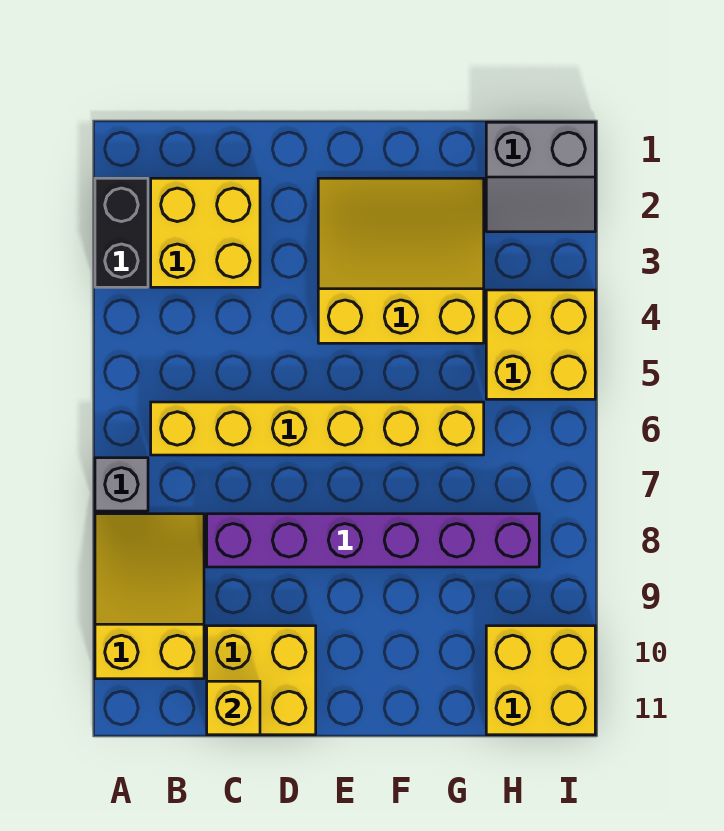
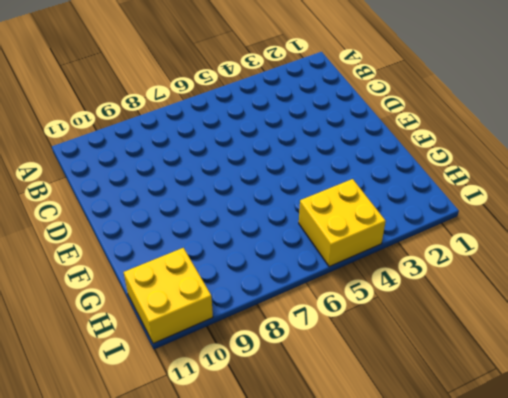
none -> black 1x2 brick [95,178,148,287]
none -> grey 1x1 brick [95,458,148,511]
none -> yellow 2x3 slope [95,514,204,679]

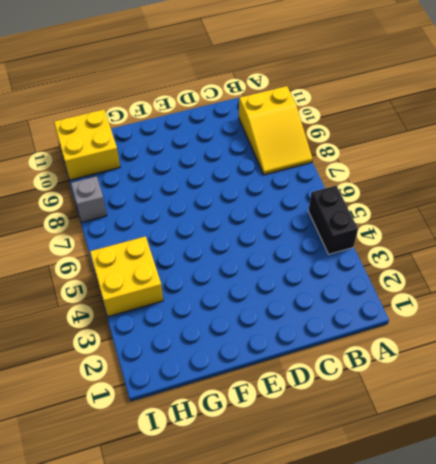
black 1x2 brick [308,186,358,254] -> black 1x2 brick moved to [95,178,148,287]
grey 1x1 brick [71,176,107,222] -> grey 1x1 brick moved to [95,458,148,511]
none -> yellow 2x2 brick [151,178,260,287]
none -> yellow 1x6 brick [151,402,484,455]
none -> purple 1x6 brick [207,514,539,567]

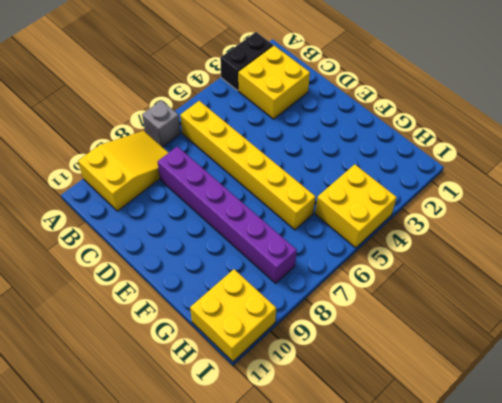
none -> yellow 2x2 brick [207,626,316,735]
none -> yellow 3x3 slope [318,178,484,343]
none -> grey 2x2 slope [486,122,595,232]

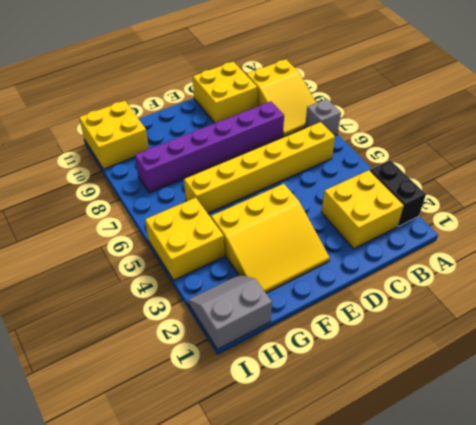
none -> yellow 1x1 brick [207,681,260,735]

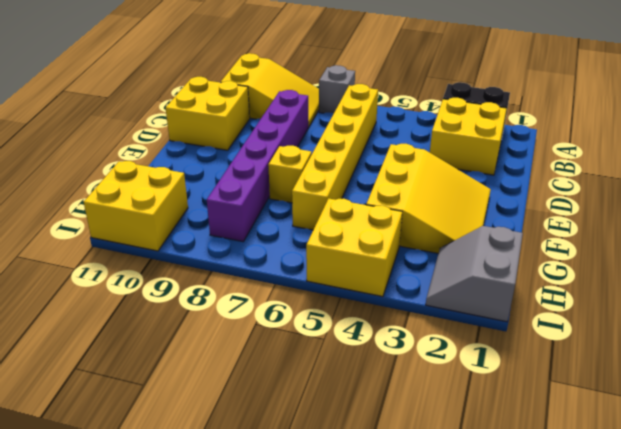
yellow 1x1 brick [268,146,312,203] -> yellow 1x1 brick moved to [207,681,260,735]

